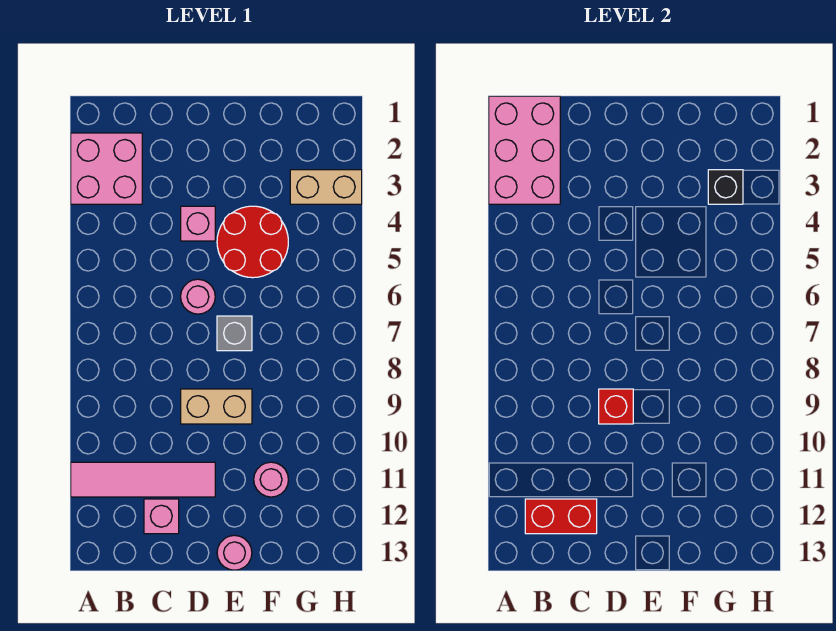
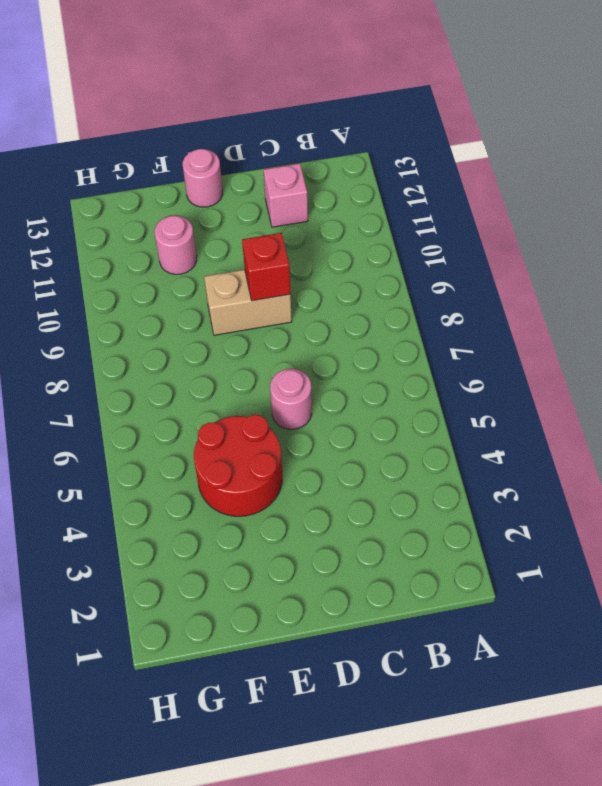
none -> pink 2x2 brick [71,133,142,204]
none -> pink 1x4 tile [71,462,215,497]
none -> pink 1x1 brick [181,206,215,241]

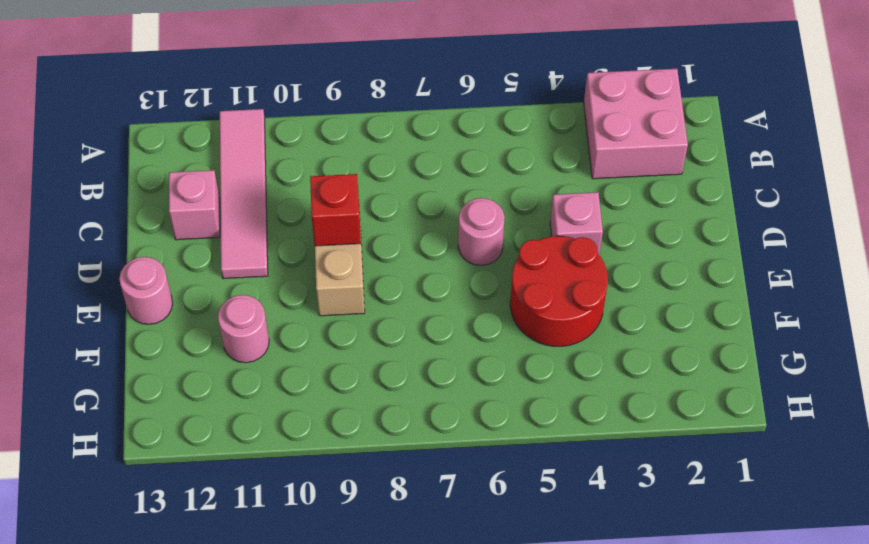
none -> grey 1x1 brick [217,316,252,351]
none -> tan 1x2 brick [290,170,362,204]
none -> pink 2x3 brick [489,96,560,204]

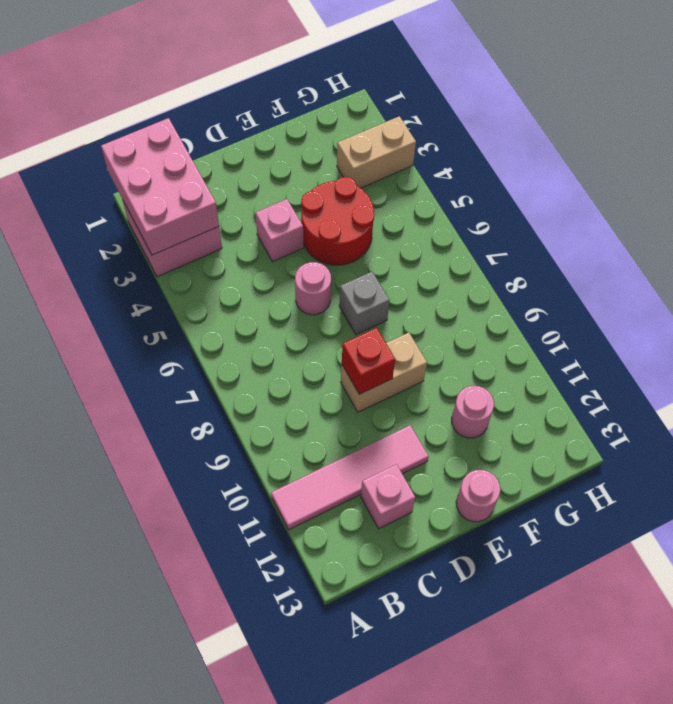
none -> red 1x2 brick [525,499,597,534]
none -> black 1x1 brick [708,170,743,204]

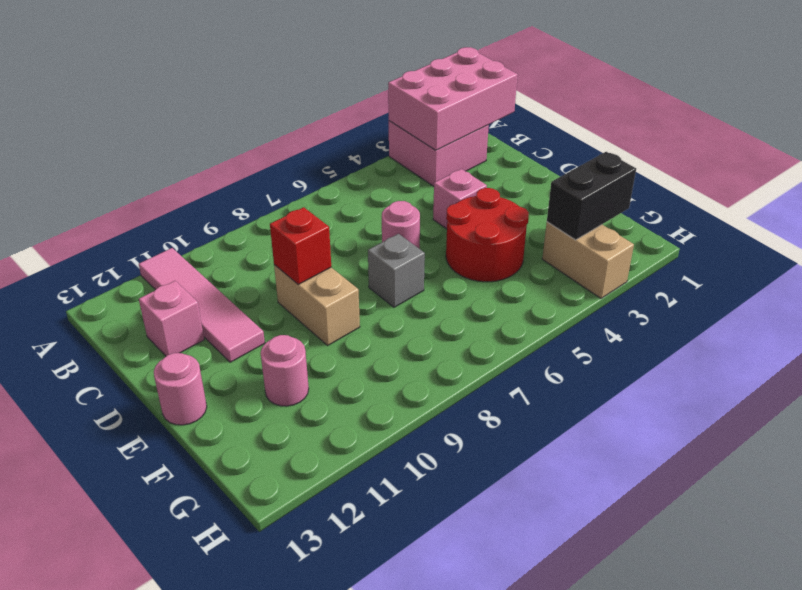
black 1x2 brick [547,152,636,240] -> black 1x1 brick [708,170,743,204]
none -> red 1x2 brick [525,499,597,534]

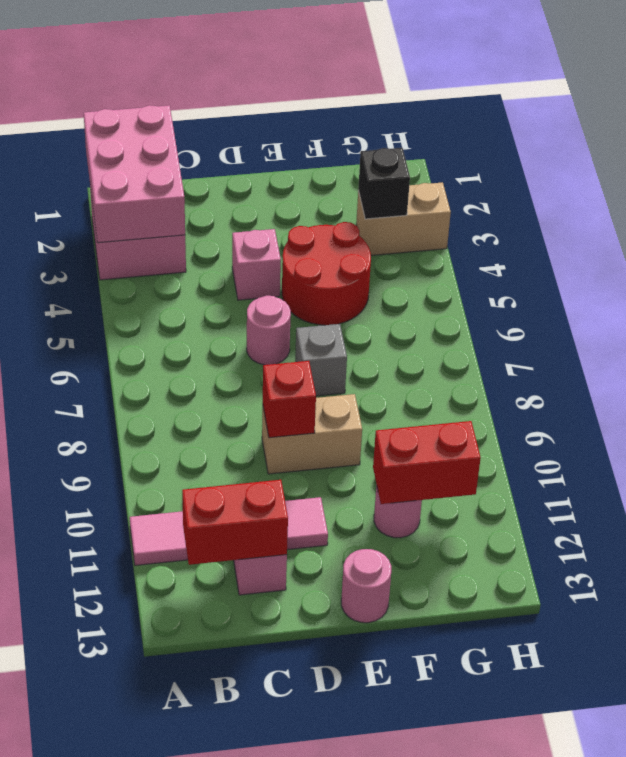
red 1x2 brick [373,421,481,504] -> none

